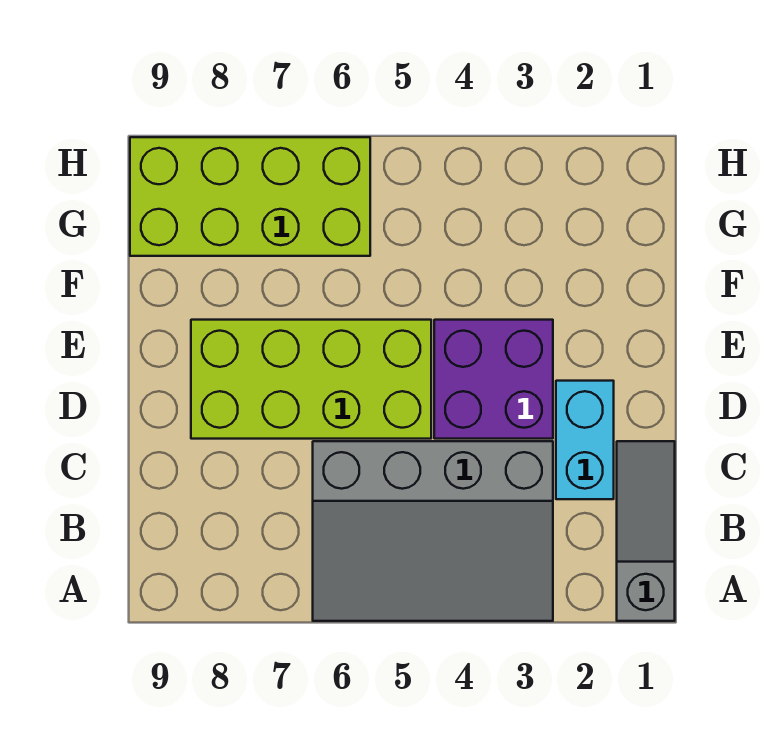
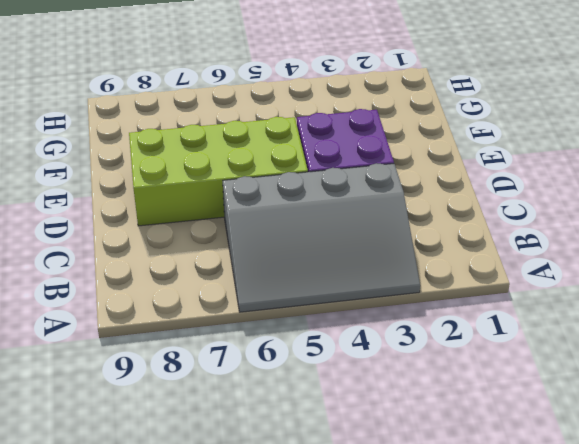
none -> grey 1x3 slope [617,441,675,621]
none -> cyan 1x2 brick [556,381,614,499]

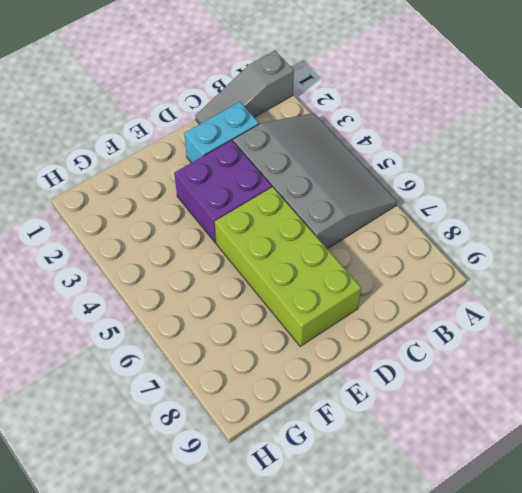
none -> lime 2x4 brick [130,137,370,256]

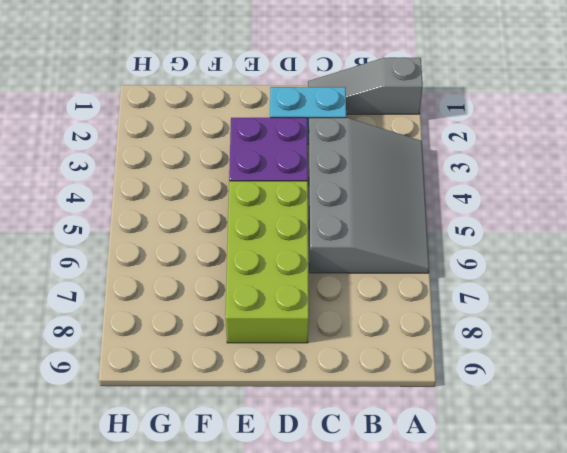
none -> lime 2x4 brick [130,137,370,256]

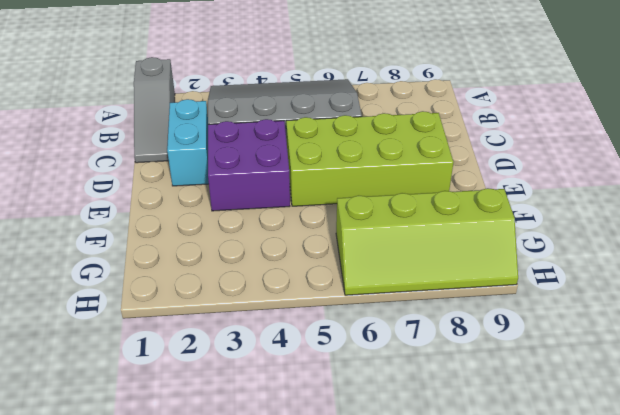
lime 2x4 slope [336,188,518,295] -> lime 2x4 brick [130,137,370,256]

